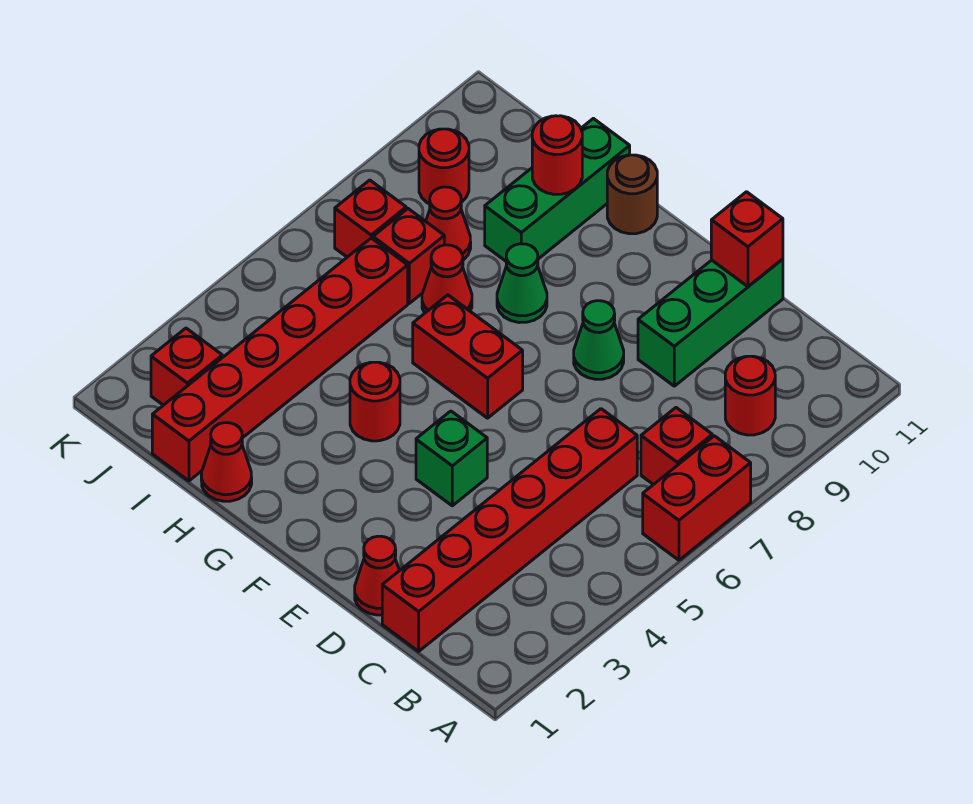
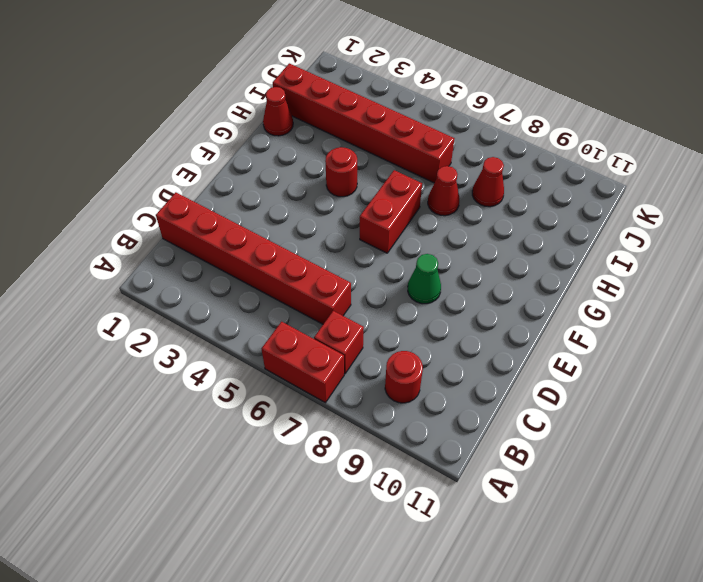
none -> red 1x1 cone [355,536,399,615]
none -> green 1x3 brick [638,259,783,386]
none -> green 1x1 brick [416,411,487,506]

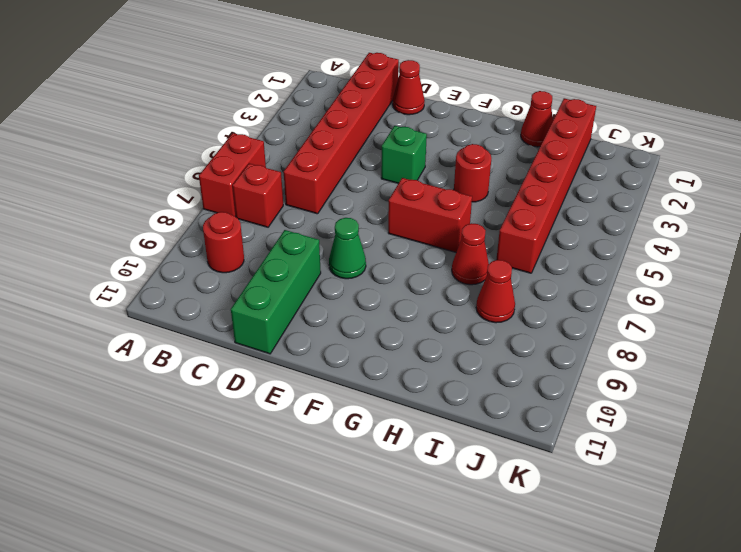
none -> green 1x1 cone [497,244,547,323]
none -> brown 1x1 round brick [607,155,657,234]
none -> green 1x3 brick [485,118,630,261]

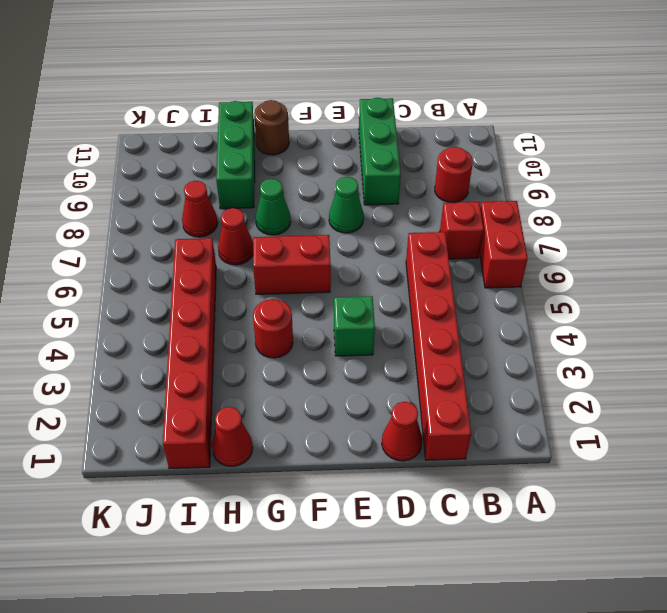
none -> red 1x1 brick [373,209,444,303]
none -> red 1x1 brick [151,328,222,405]
none -> red 1x1 brick [335,180,406,257]

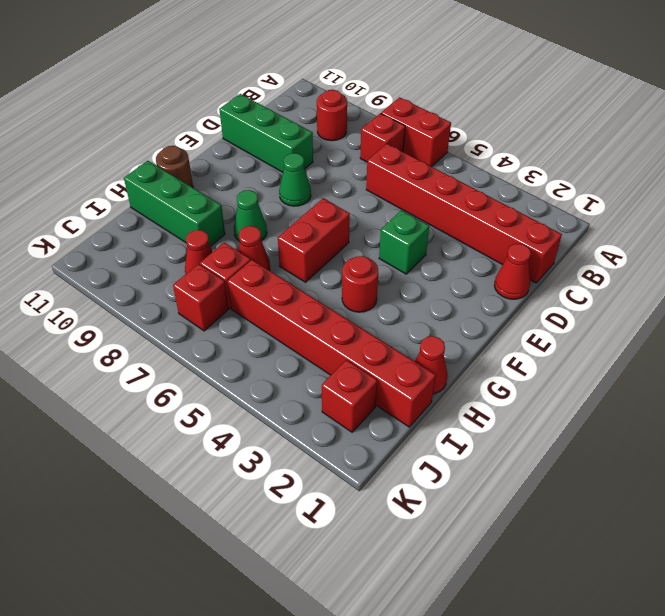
none -> red 1x1 round brick [419,129,469,204]
none -> red 1x1 brick [711,192,783,287]
none -> red 1x1 round brick [532,116,582,194]

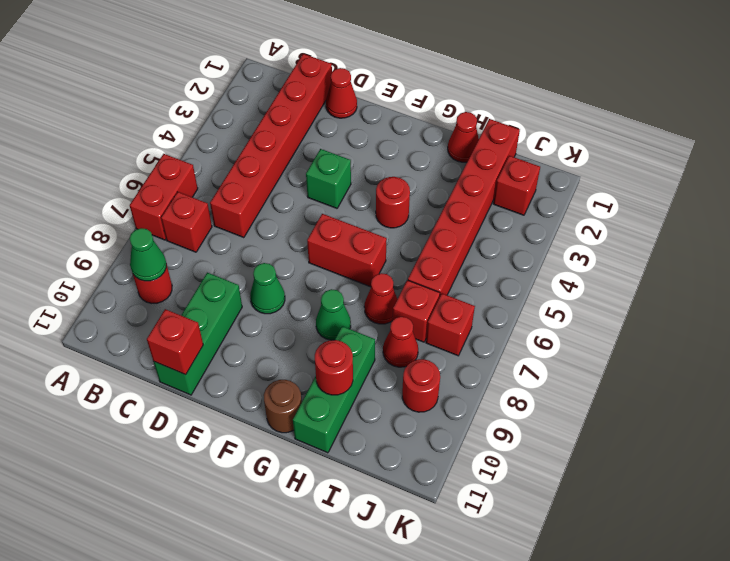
green 1x1 cone [130,228,166,281] -> none

